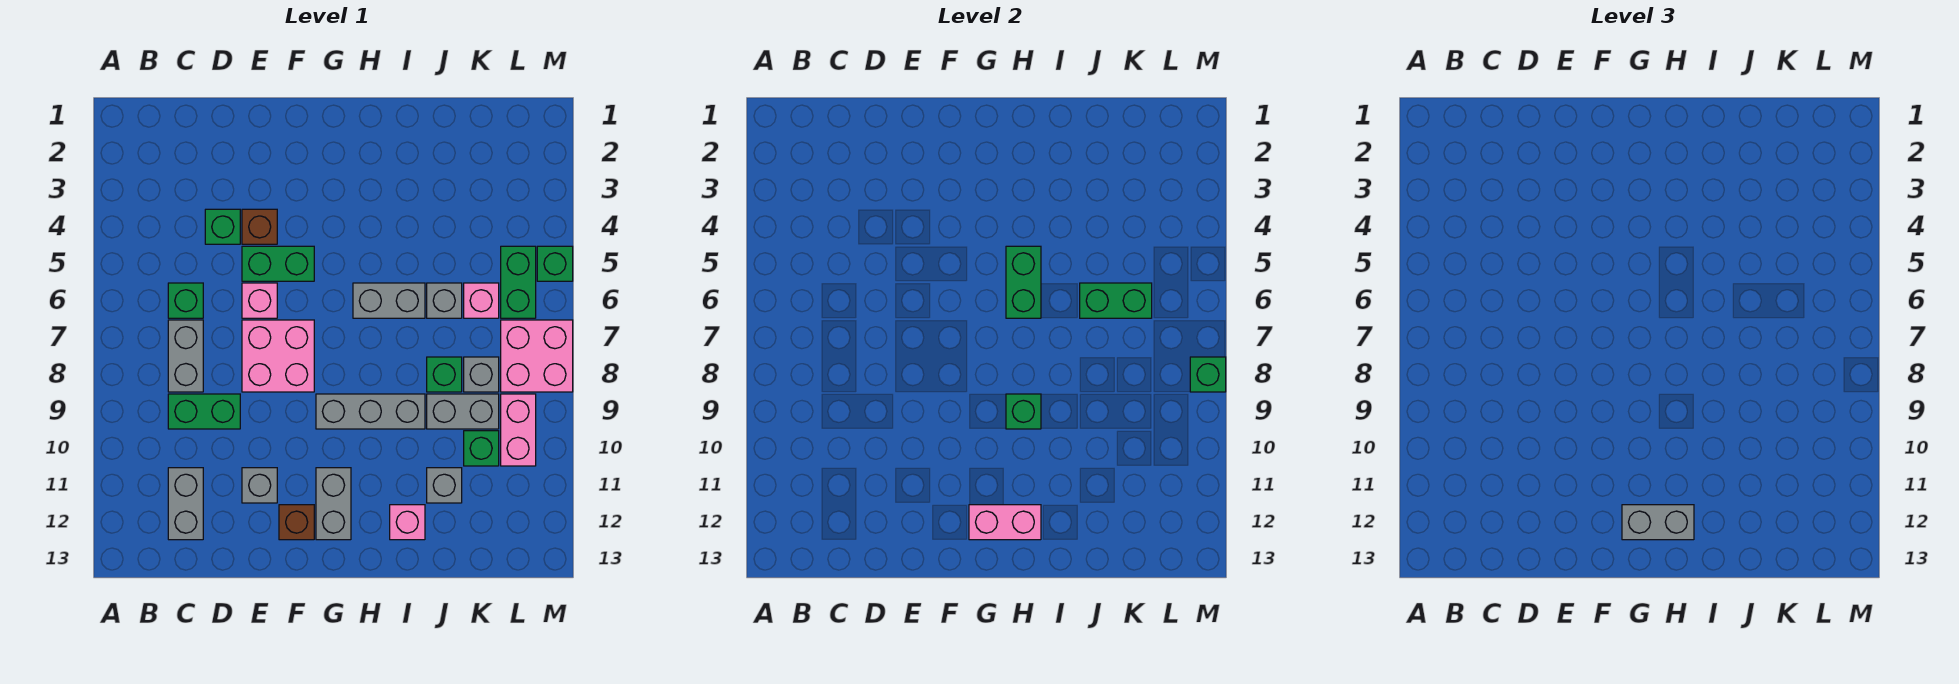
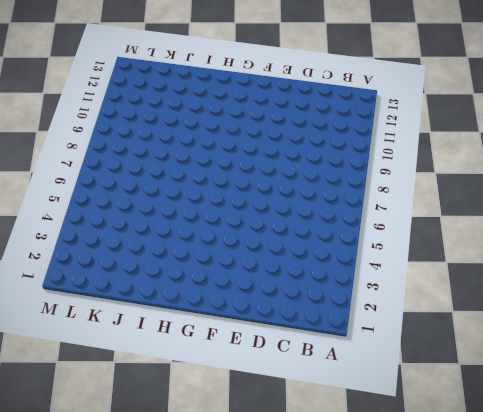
none -> green 1x1 brick [168,283,203,318]
none -> grey 1x2 brick [168,320,203,392]
none -> green 1x2 brick [168,394,240,429]
none -> grey 1x2 brick [168,468,203,540]

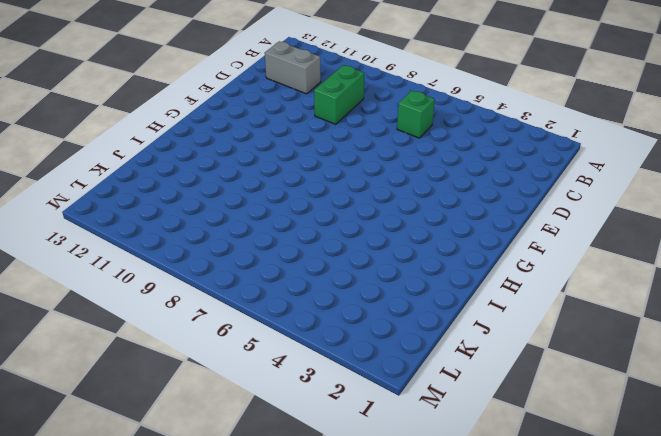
none -> grey 1x2 brick [168,320,203,392]
none -> green 1x1 brick [205,209,240,244]
none -> brown 1x1 brick [242,209,277,244]
none -> green 1x2 brick [242,246,314,281]

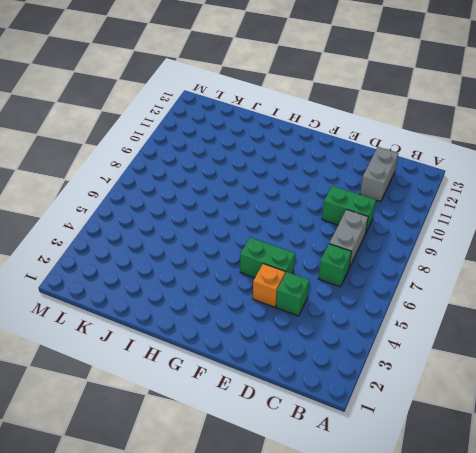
orange 1x1 brick [253,264,285,307] -> brown 1x1 brick [242,209,277,244]
none -> pink 1x1 brick [242,283,277,318]
none -> pink 2x2 brick [242,320,314,392]
none -> grey 1x1 brick [242,468,277,503]
none -> brown 1x1 brick [279,505,314,540]

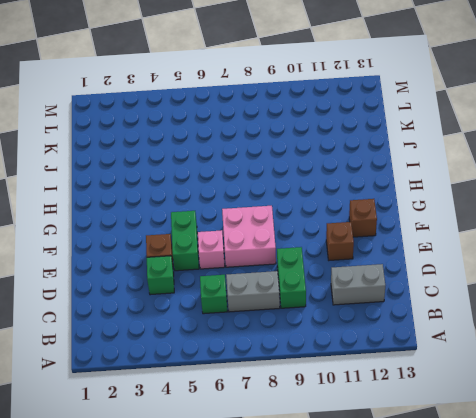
brown 1x1 brick [326,222,354,260] -> grey 1x1 brick [242,468,277,503]
none -> grey 1x3 brick [316,394,425,429]
none -> grey 1x2 brick [316,468,351,540]
none -> grey 1x2 brick [353,283,425,318]
none -> pink 1x1 brick [390,505,425,540]

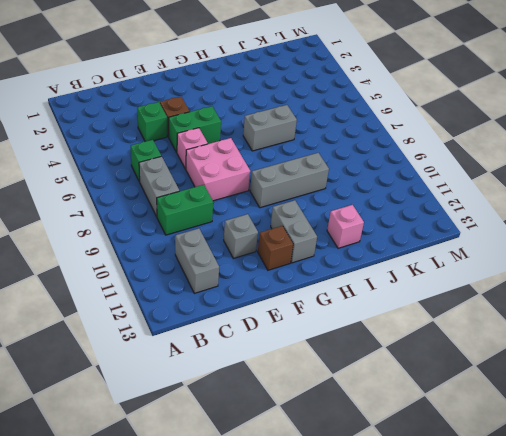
none -> grey 1x1 brick [427,283,462,318]
none -> green 1x1 brick [427,357,462,392]
none -> grey 1x2 brick [427,394,499,429]
none -> grey 1x1 brick [427,468,462,503]

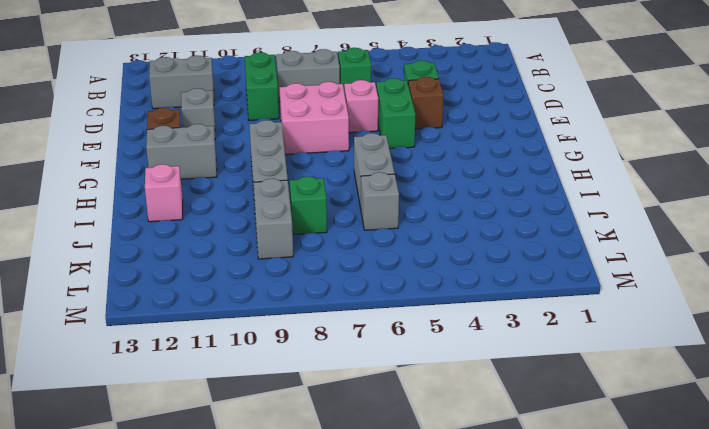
none -> grey 1x1 brick [427,468,462,503]
none -> pink 1x1 brick [464,283,499,318]
none -> grey 1x1 brick [464,357,499,392]
none -> green 1x1 brick [464,431,499,466]

